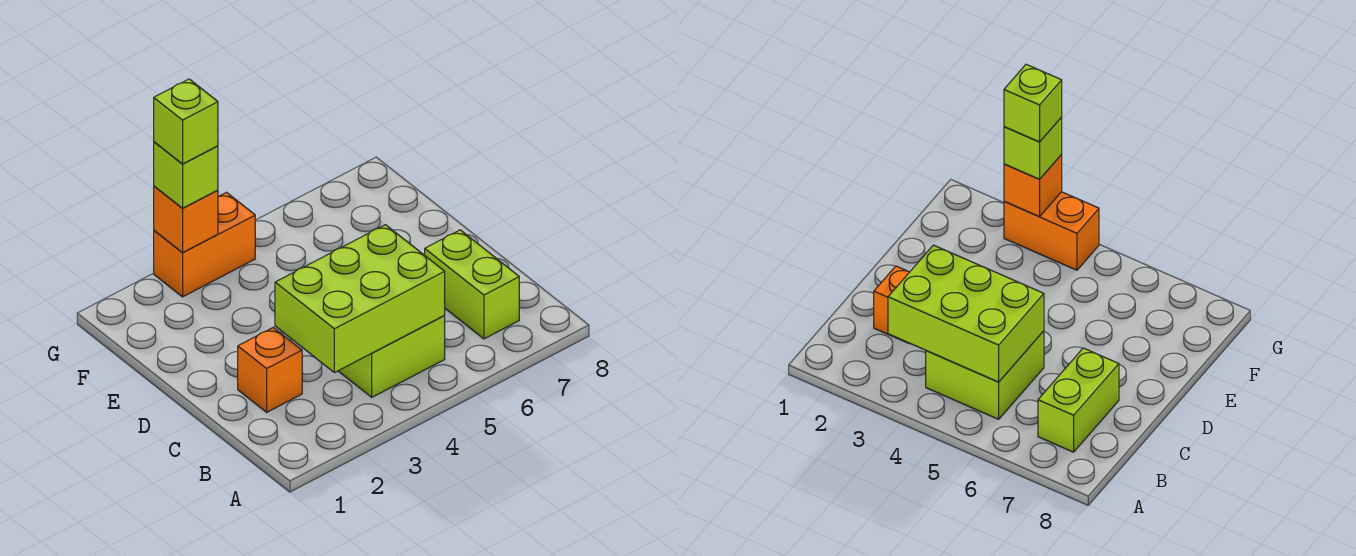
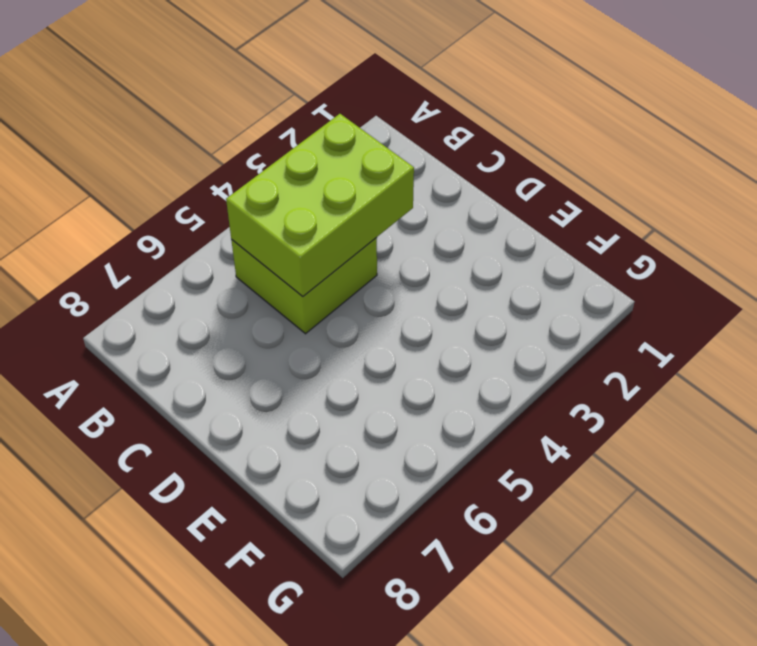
none -> lime 1x2 brick [425,230,519,339]
none -> orange 1x1 brick [238,327,302,412]

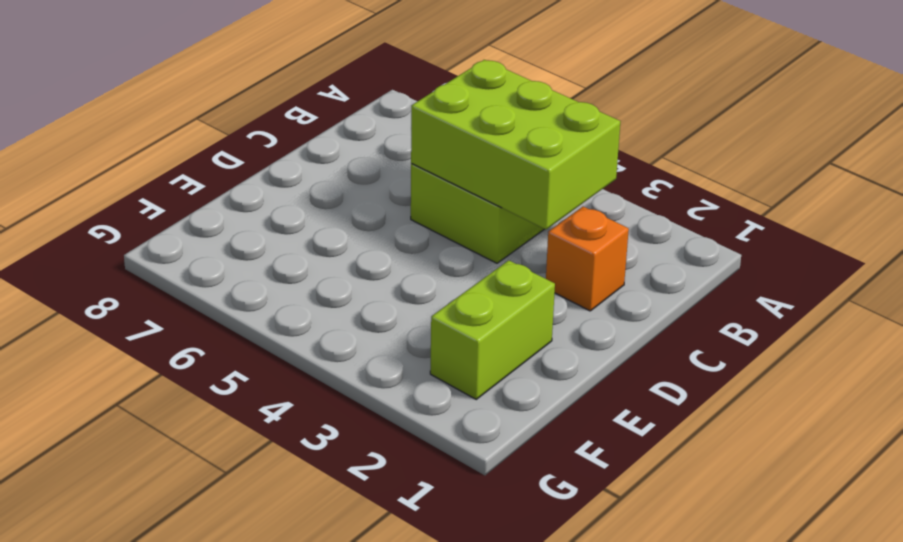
lime 1x2 brick [430,260,555,399] -> lime 1x2 brick moved to [425,230,519,339]
none -> orange 1x2 brick [154,192,255,297]
none -> orange 1x1 brick [154,186,218,253]

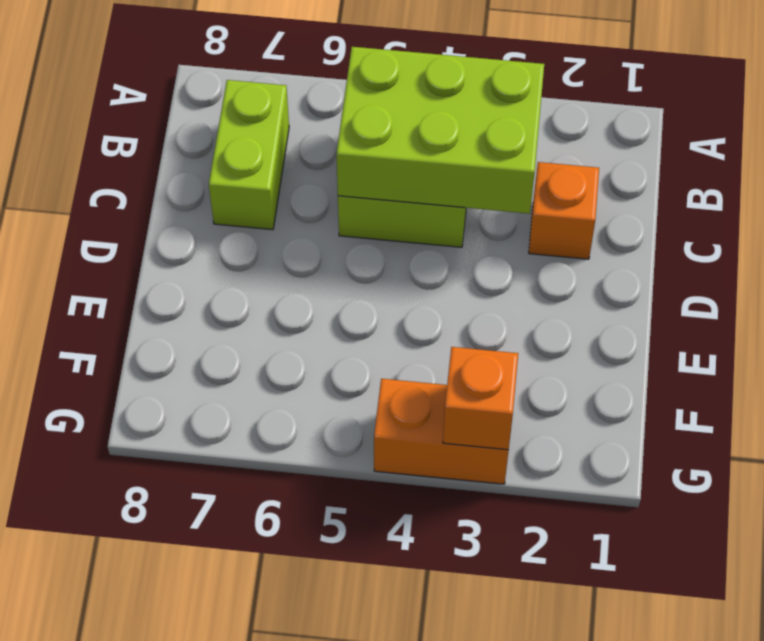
none -> lime 1x1 brick [154,142,218,208]
none -> lime 1x1 brick [154,79,218,164]

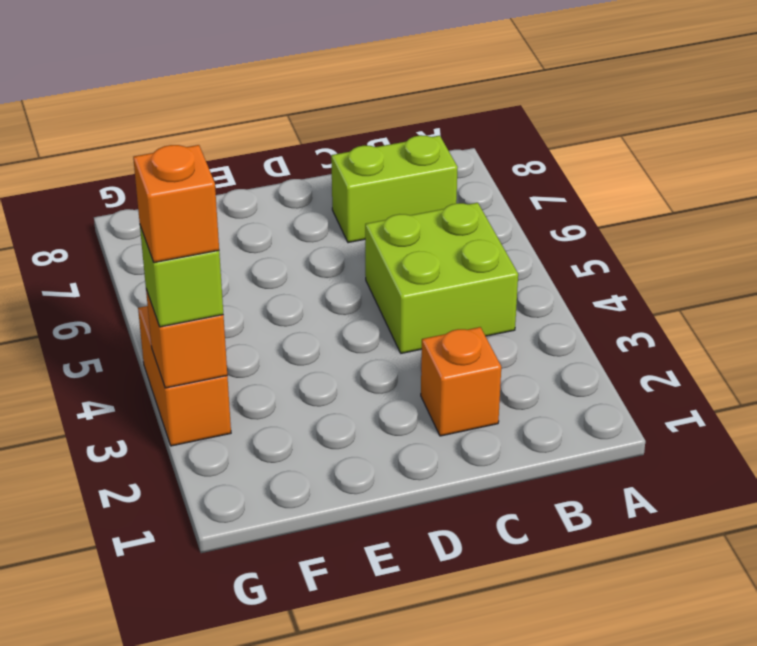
orange 1x1 brick [133,145,219,263] -> lime 1x1 brick [154,79,218,164]
none -> lime 2x3 brick [275,225,445,373]

